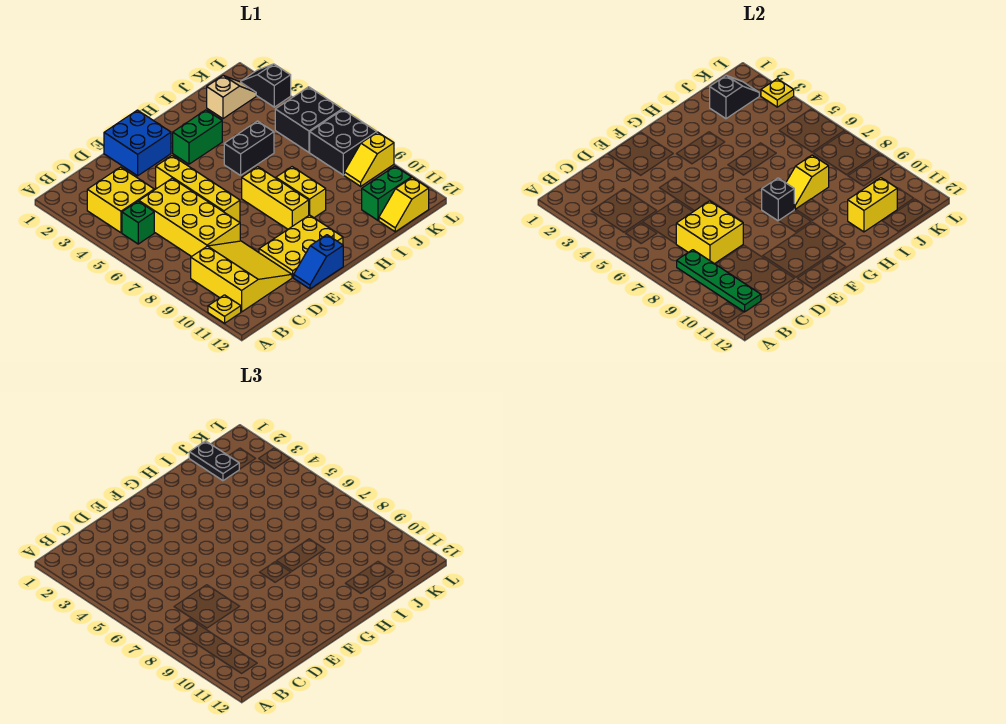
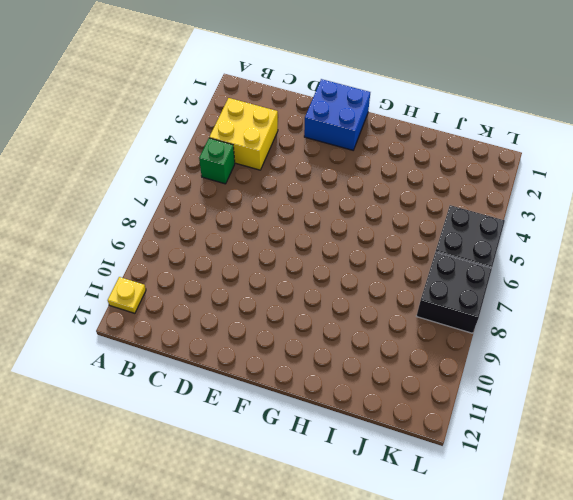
none -> yellow 3x3 slope [191,241,292,312]
none -> yellow 2x4 brick [139,178,240,257]
none -> yellow 1x4 brick [156,156,240,222]

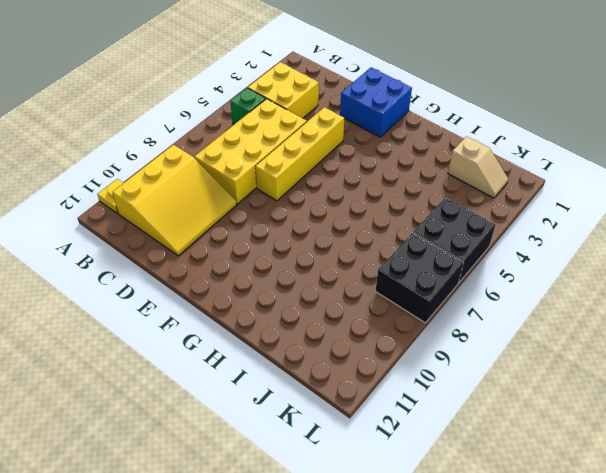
none -> yellow 2x3 plate [259,215,343,277]
none -> blue 1x2 slope [294,235,343,289]
none -> green 1x2 brick [173,110,222,164]

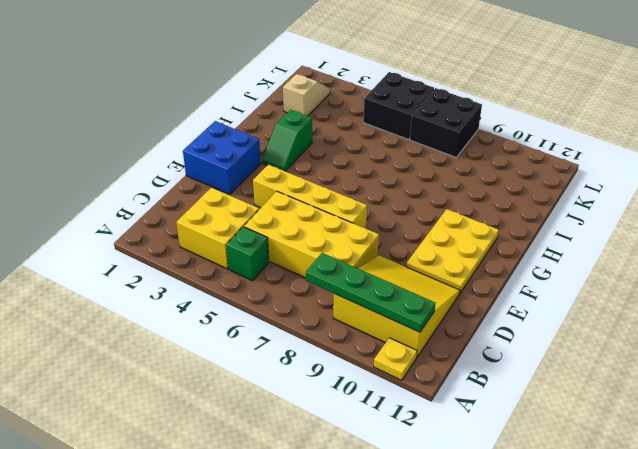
green 1x2 slope [262,110,312,171] -> green 1x2 brick [173,110,222,164]
none -> blue 1x2 slope [294,235,343,289]
none -> yellow 1x3 brick [242,167,309,229]
none -> black 1x2 brick [224,121,274,175]

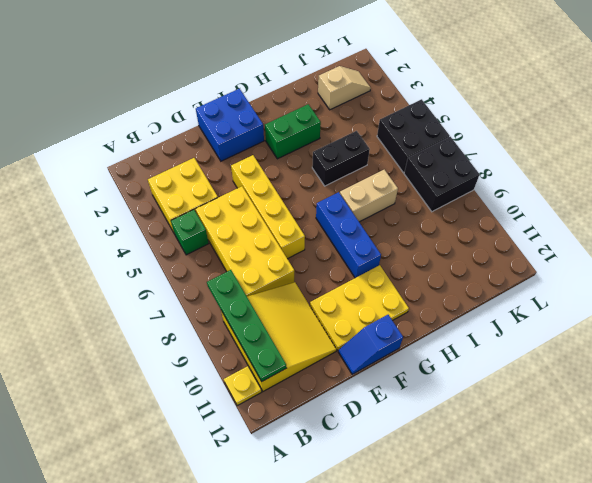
blue 1x3 brick [316,192,381,278] -> yellow 1x3 brick [242,167,309,229]
tan 1x2 brick [340,170,398,222] -> none
none -> yellow 1x2 brick [276,167,326,218]
none -> green 1x2 brick [362,166,411,220]
none -> yellow 1x2 slope [379,178,429,232]

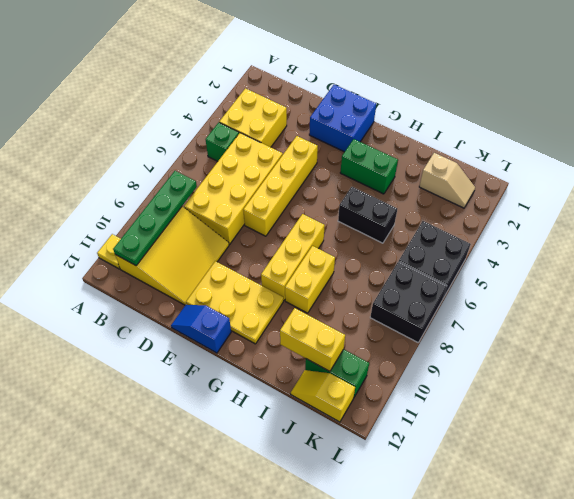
none -> yellow 1x2 slope [344,132,394,186]
none -> black 1x2 slope [241,64,291,107]
none -> yellow 2x2 brick [676,201,743,264]

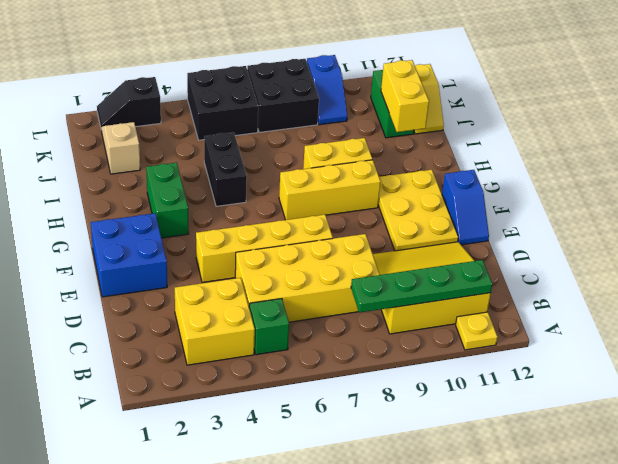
blue 1x2 slope [307,55,347,125] -> yellow 1x2 slope [344,132,394,186]
none -> yellow 2x2 brick [676,201,743,264]
none -> black 1x1 brick [762,178,794,221]
none -> yellow 1x2 slope [786,155,829,209]

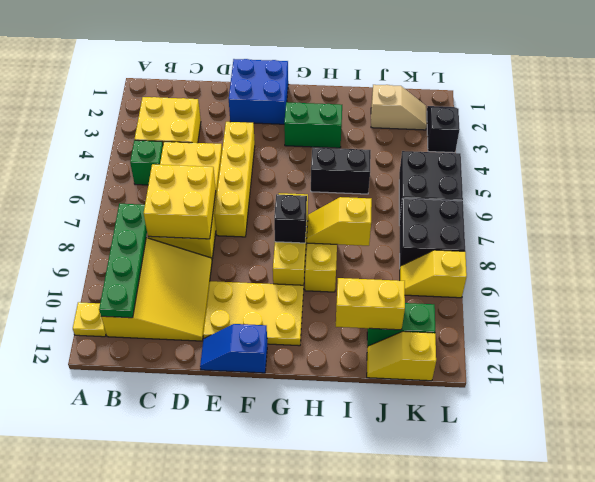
none -> black 1x2 slope [710,76,759,119]
none -> yellow 1x1 plate [761,79,794,107]
none -> black 1x2 plate [189,441,239,481]

